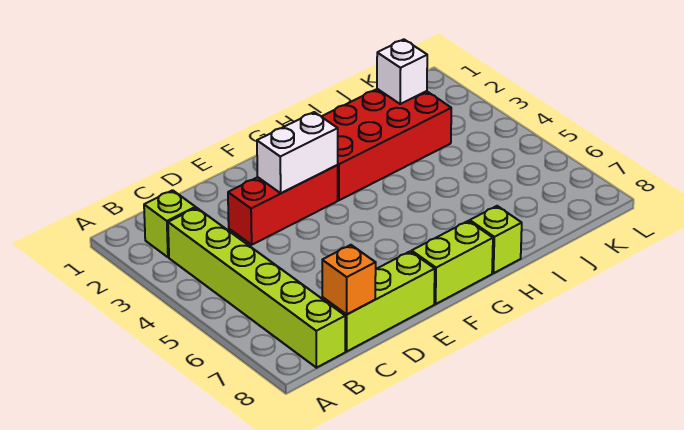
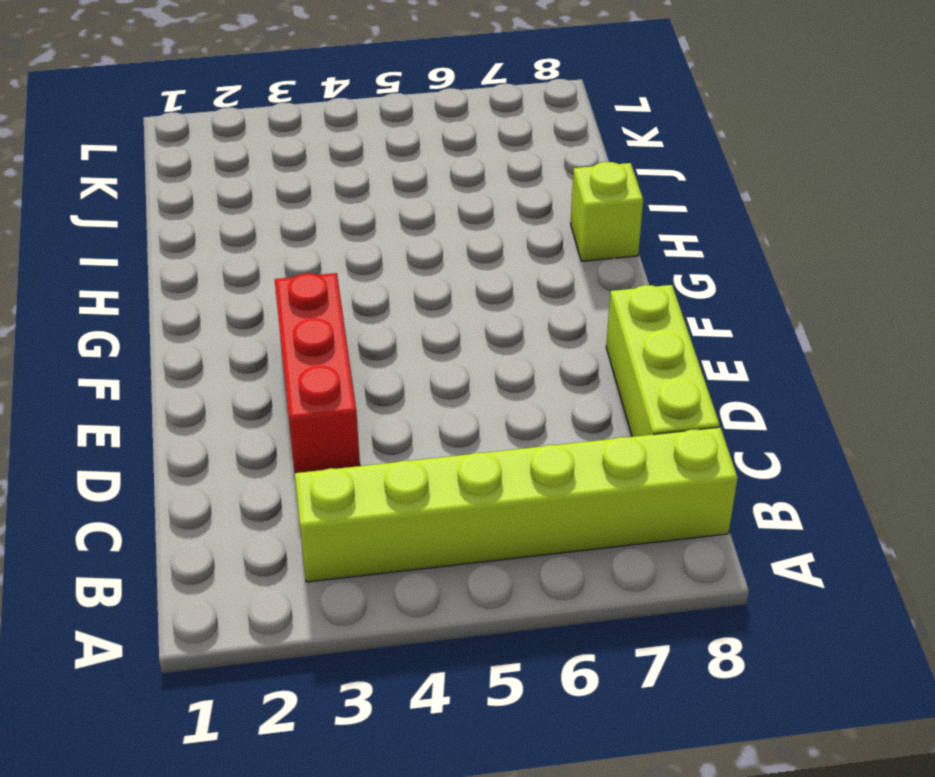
none -> lime 1x1 brick [144,190,196,257]
none -> lime 1x2 brick [412,221,493,304]

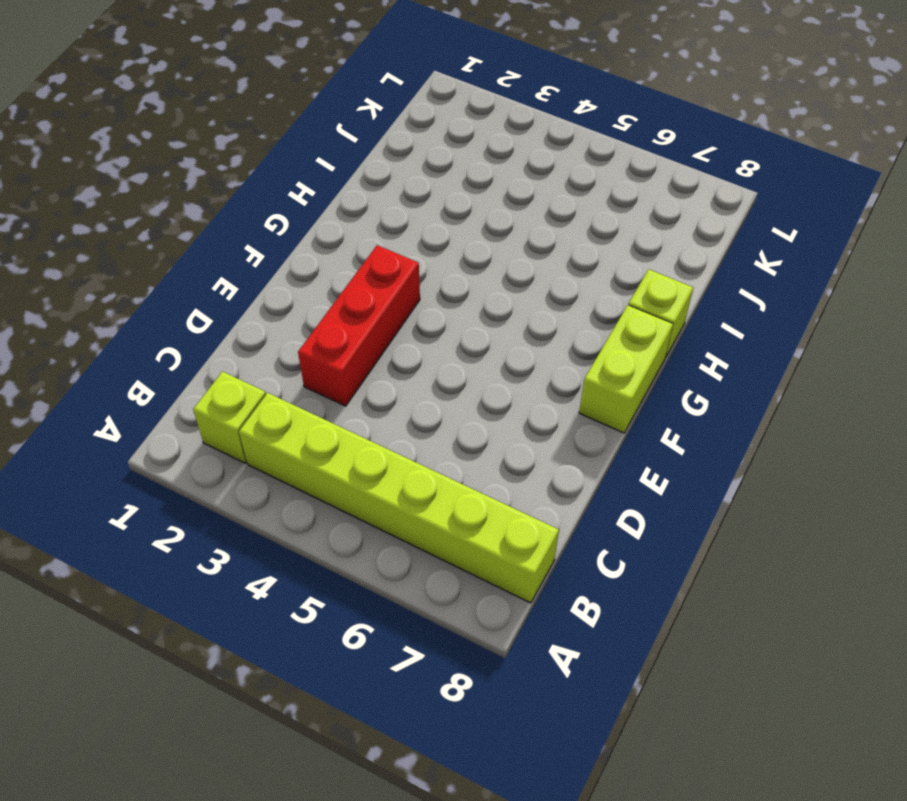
none -> lime 1x3 brick [322,251,435,351]
none -> red 2x4 brick [321,89,451,200]

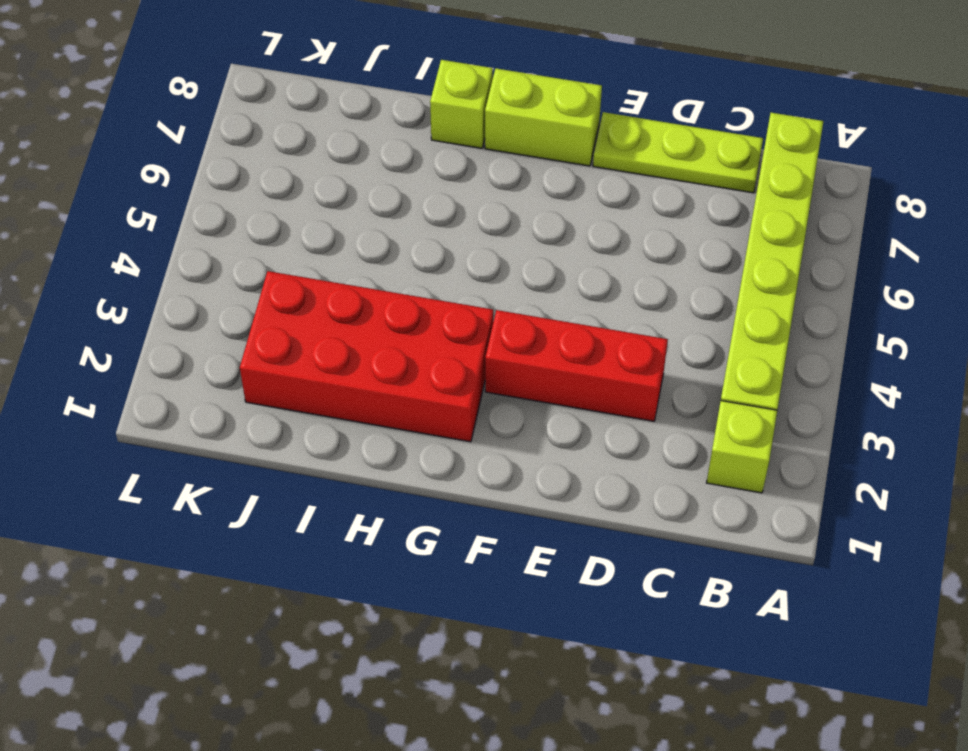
lime 1x3 plate [593,112,763,193] -> lime 1x3 brick [322,251,435,351]
none -> orange 1x1 brick [322,245,376,314]
none -> white 1x2 brick [257,112,338,193]

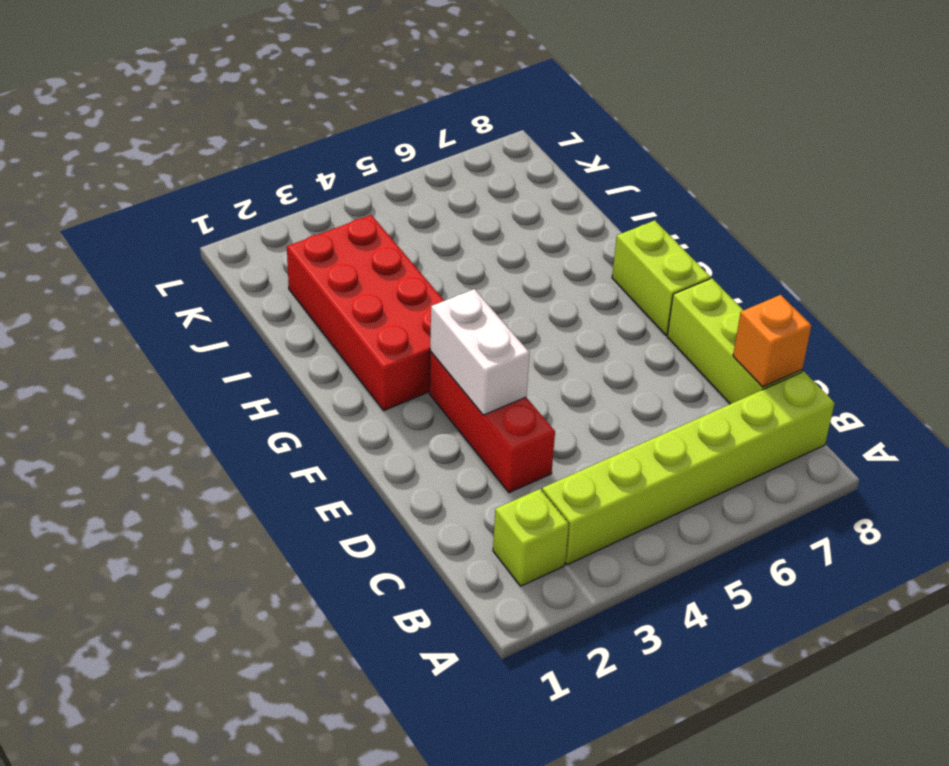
none -> lime 1x1 brick [470,206,522,273]
none -> white 1x1 brick [377,39,427,104]

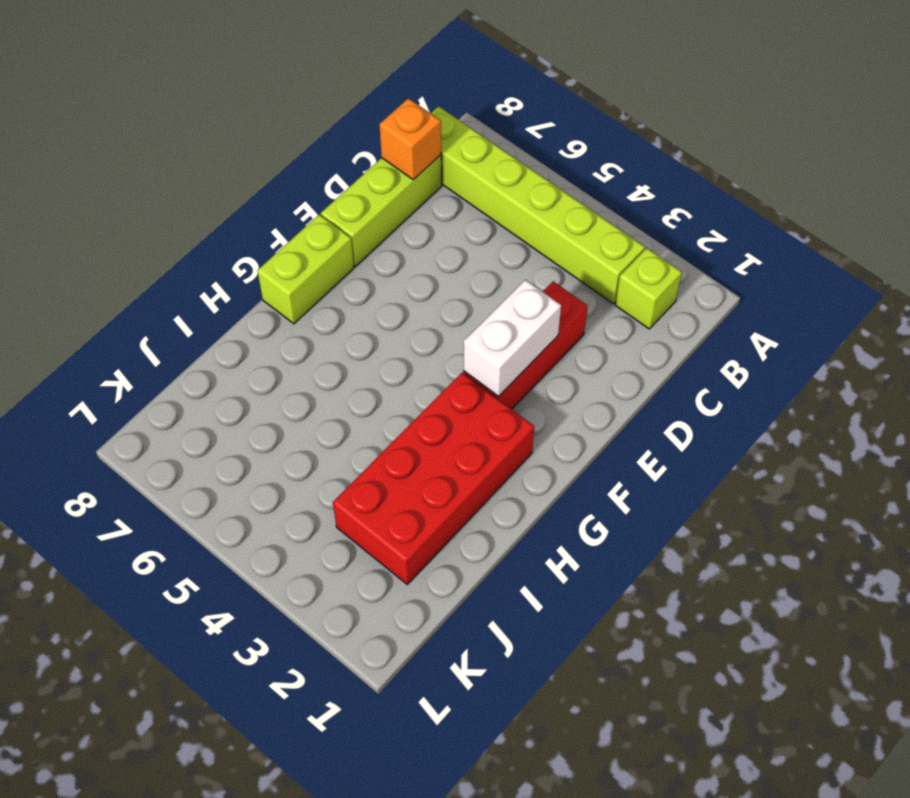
none -> lime 1x1 brick [470,206,522,273]
none -> white 1x1 brick [377,39,427,104]

